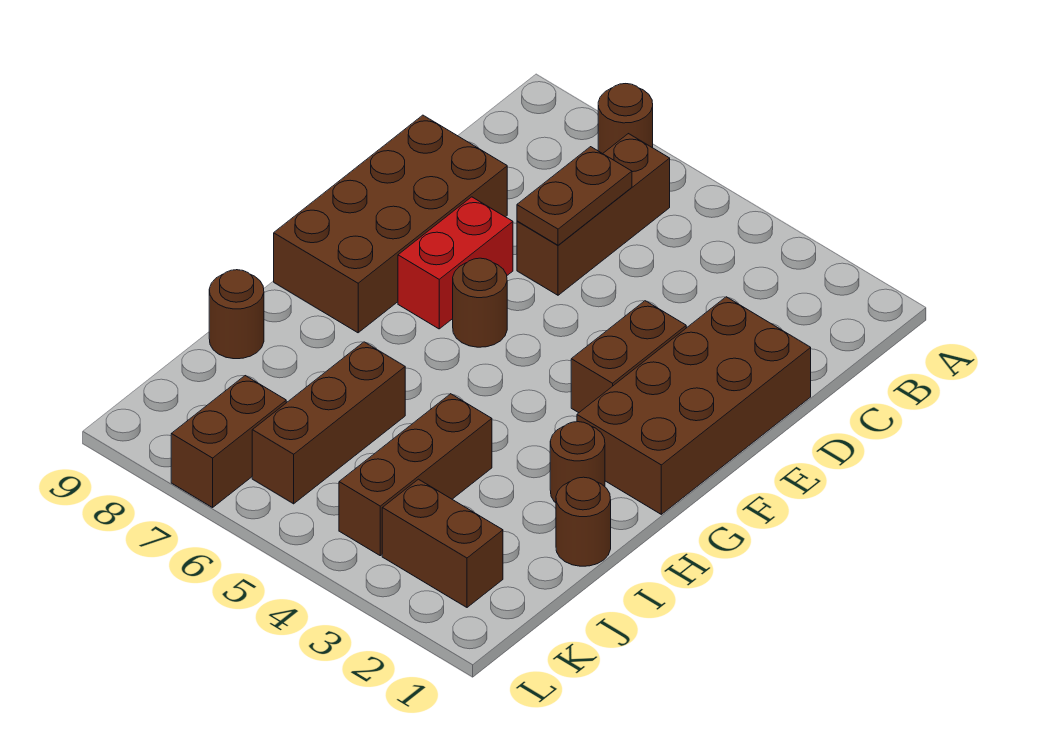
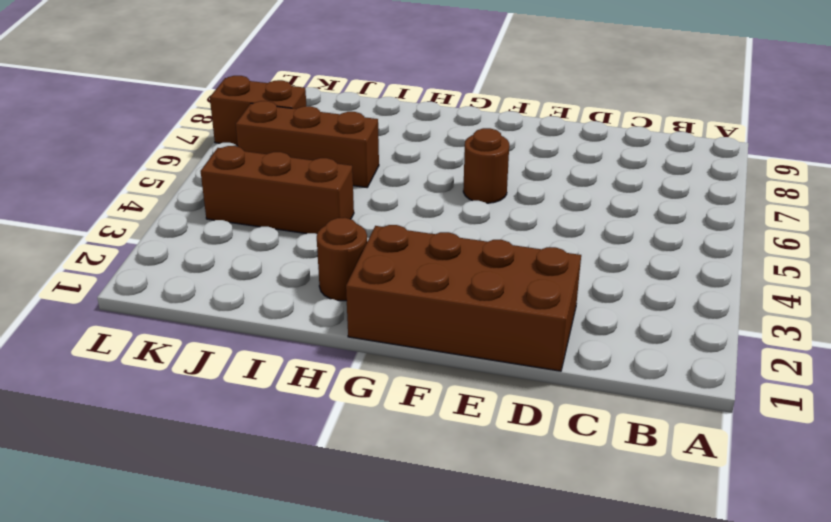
none -> brown 1x1 round brick [598,84,653,154]
none -> brown 1x3 brick [517,134,670,295]
none -> brown 2x4 brick [274,115,507,333]

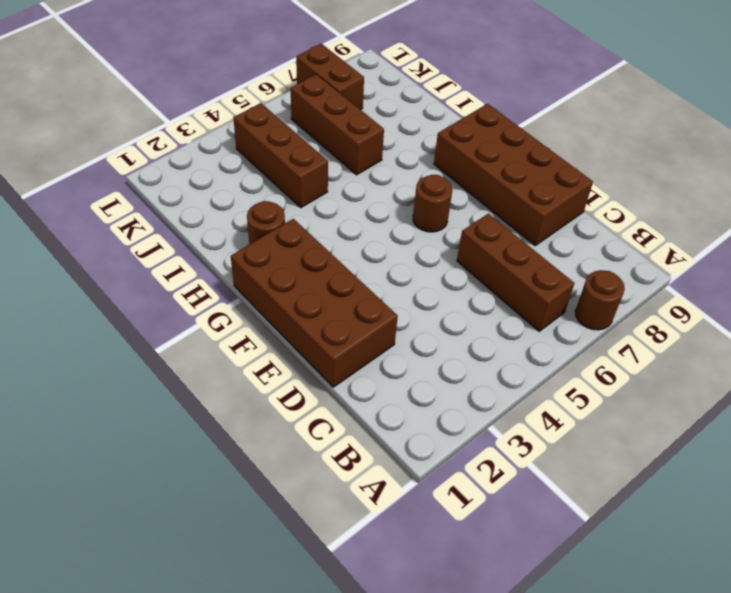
none -> brown 1x2 brick [571,301,686,413]
none -> red 1x2 brick [398,197,513,329]
none -> brown 1x1 round brick [556,477,611,566]

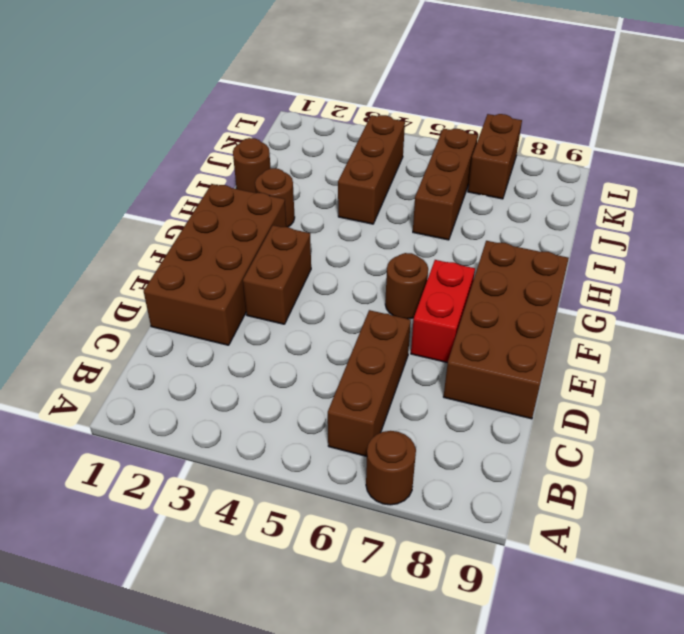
none -> brown 1x1 round brick [209,270,264,359]
none -> brown 1x2 brick [382,479,503,607]
none -> brown 1x2 plate [517,147,632,245]

